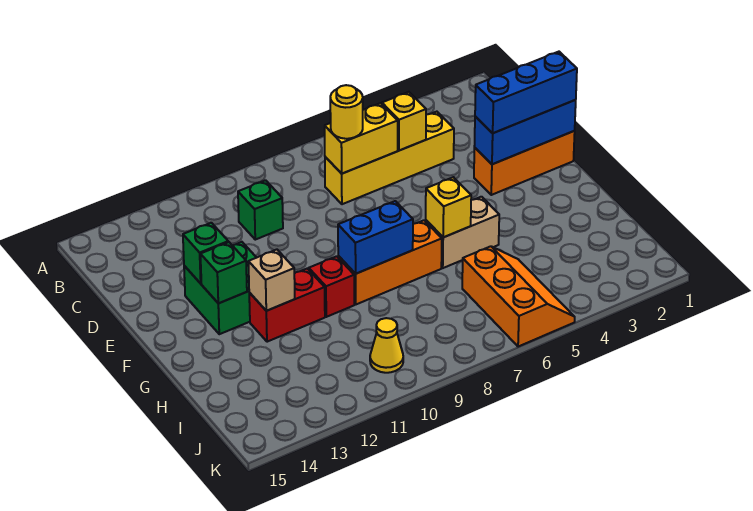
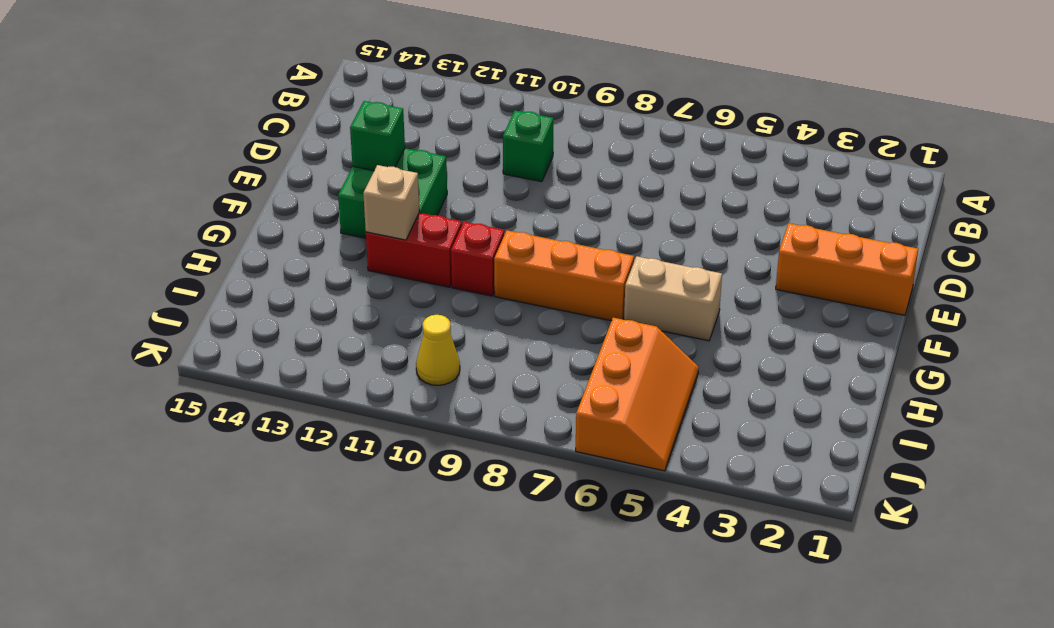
none -> yellow 1x4 brick [325,112,454,204]
none -> yellow 1x1 brick [382,92,426,151]
none -> yellow 1x2 brick [325,103,398,174]

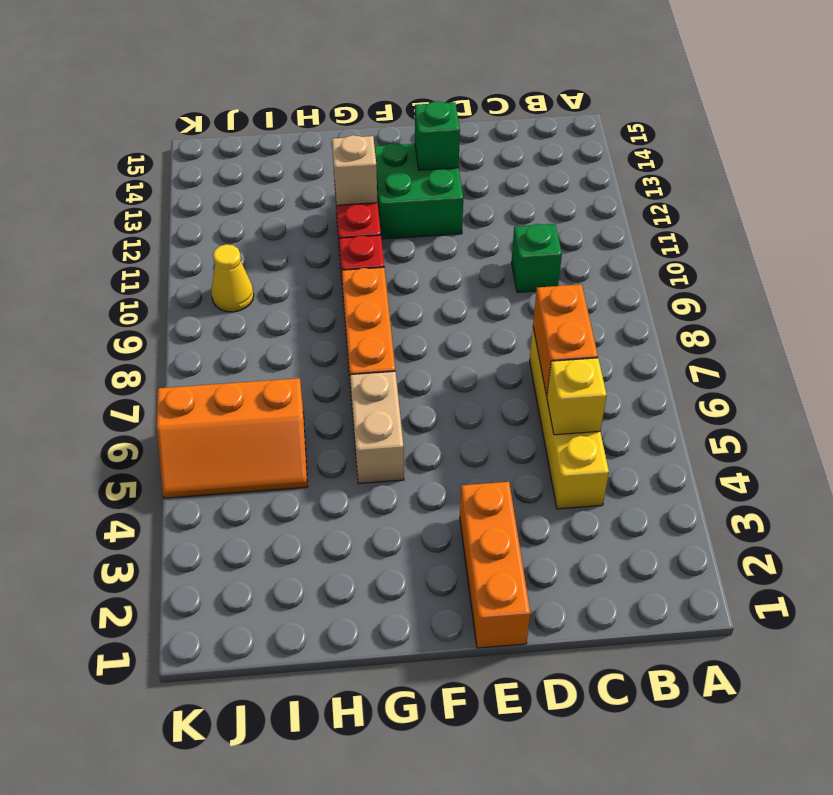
orange 1x2 brick [533,284,598,396] -> yellow 1x2 brick [325,103,398,174]
none -> blue 1x3 brick [474,100,576,164]
none -> green 1x1 brick [200,242,247,303]
none -> yellow 1x1 brick [426,177,471,237]

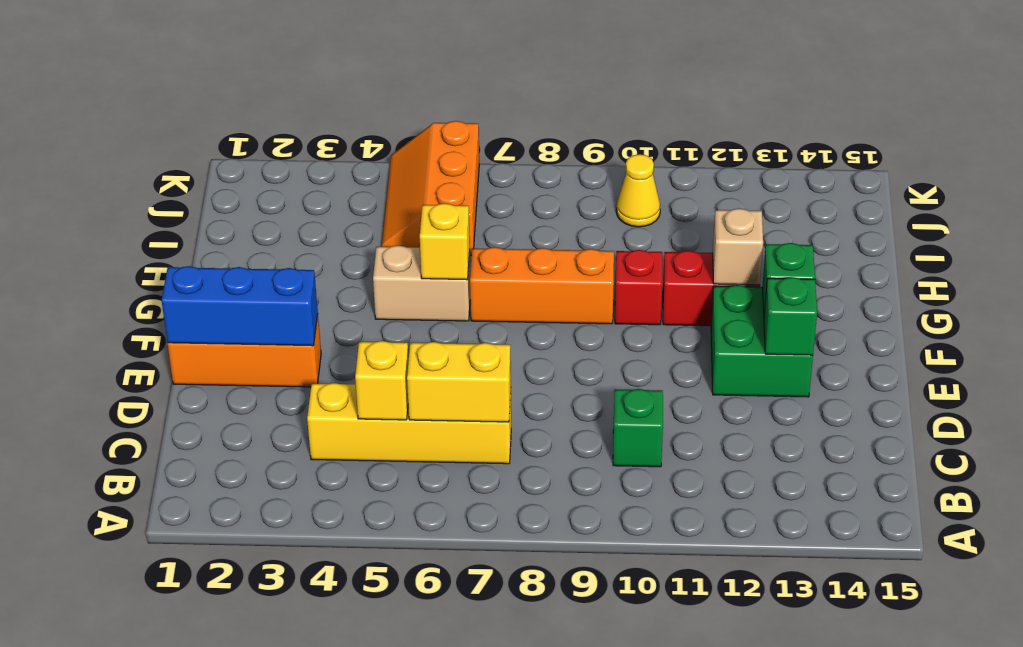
none -> blue 1x2 brick [338,201,413,274]
none -> yellow 1x1 round brick [330,85,363,139]
none -> blue 1x3 brick [475,52,577,133]

